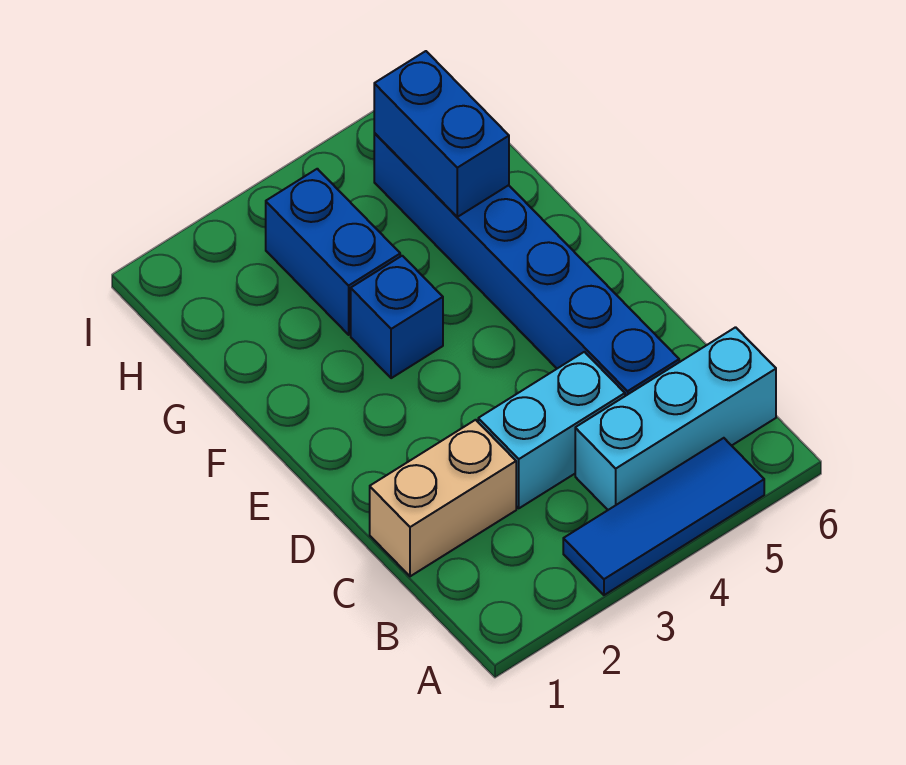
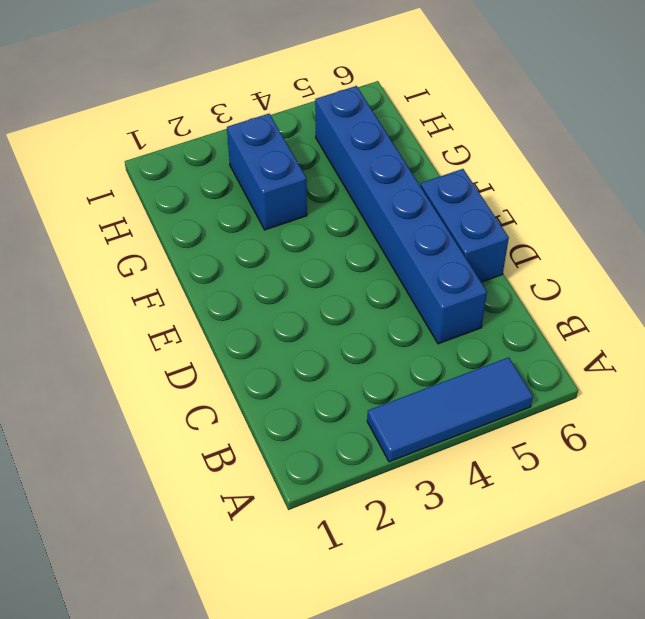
blue 1x2 brick [421,169,509,282] -> blue 1x2 brick moved to [374,51,509,217]
none -> cyan 1x3 brick [575,327,776,510]
none -> tan 1x2 brick [370,420,516,576]

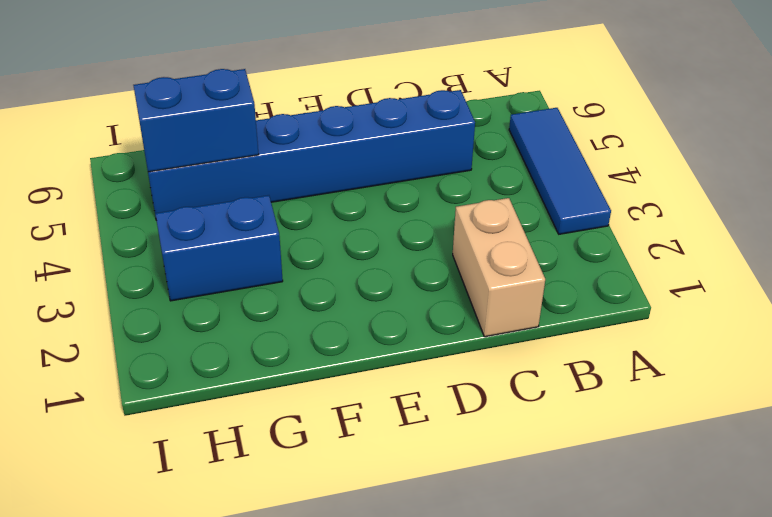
none -> cyan 1x3 brick [575,327,776,510]
none -> cyan 1x2 brick [478,352,625,508]

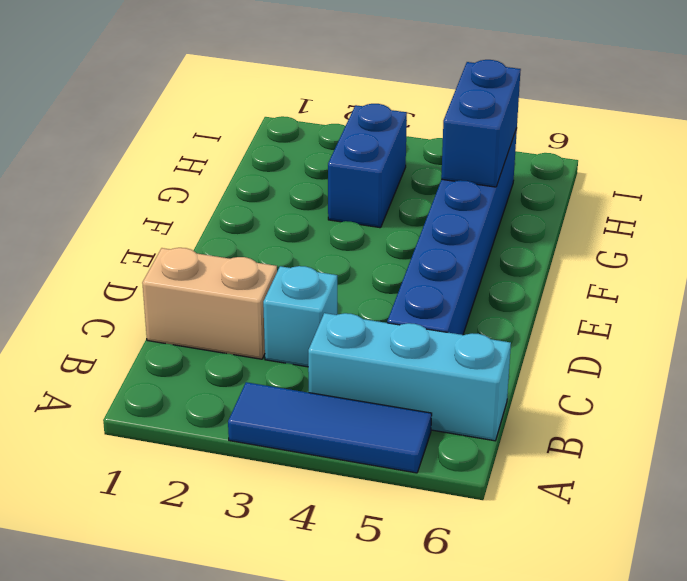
cyan 1x1 brick [263,266,337,367] -> cyan 1x2 brick [478,352,625,508]
none -> blue 1x1 brick [351,256,443,378]

